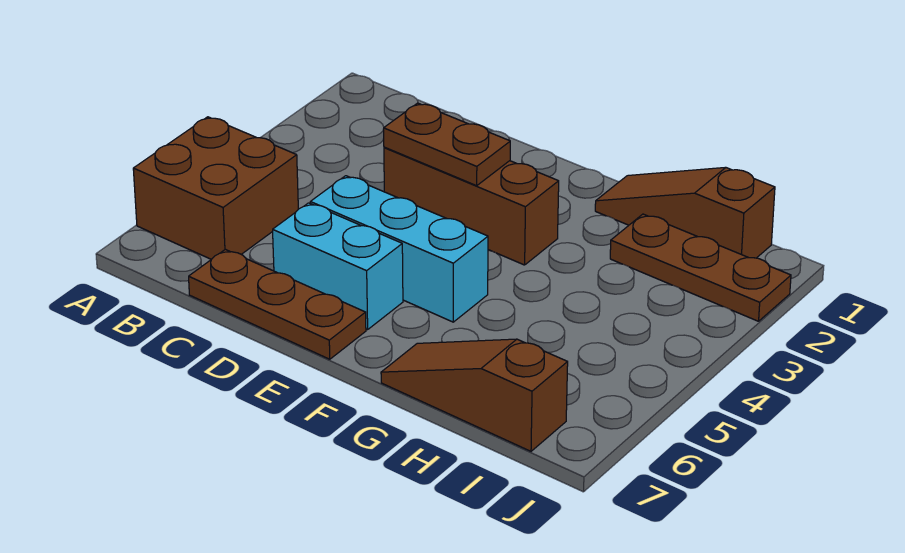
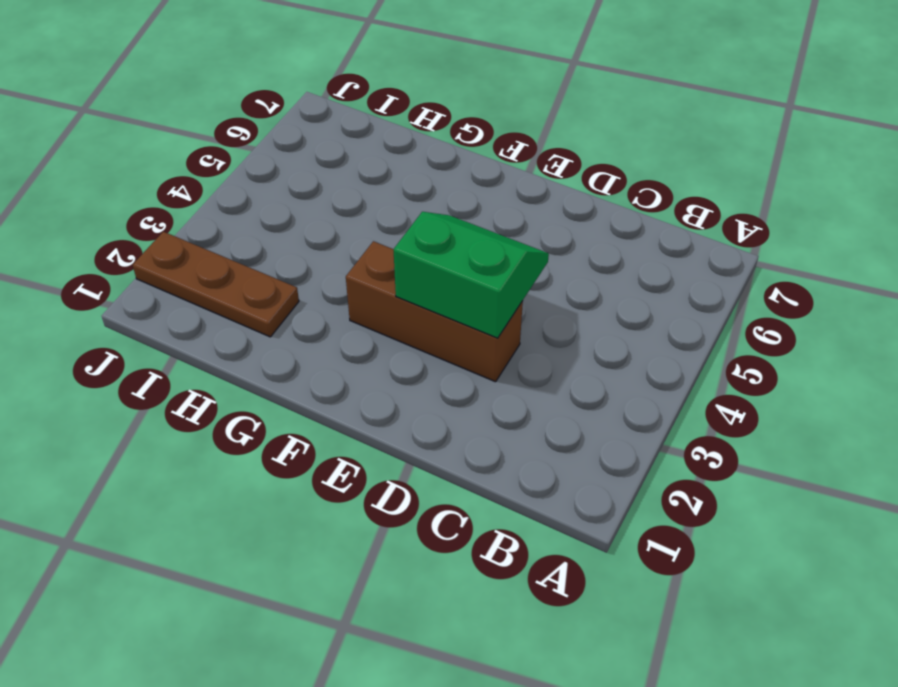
green 2x2 slope [393,212,549,338] -> brown 1x2 plate [384,103,510,186]
none -> brown 2x2 brick [133,117,298,259]
none -> brown 1x3 plate [189,249,366,359]

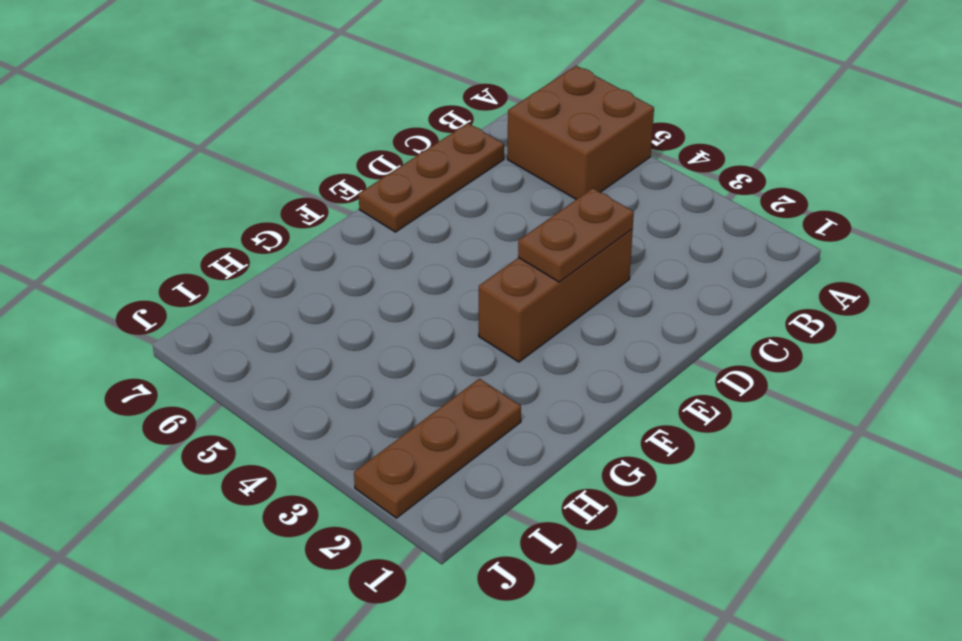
none -> cyan 1x3 brick [310,176,488,322]
none -> cyan 1x2 brick [273,203,403,330]

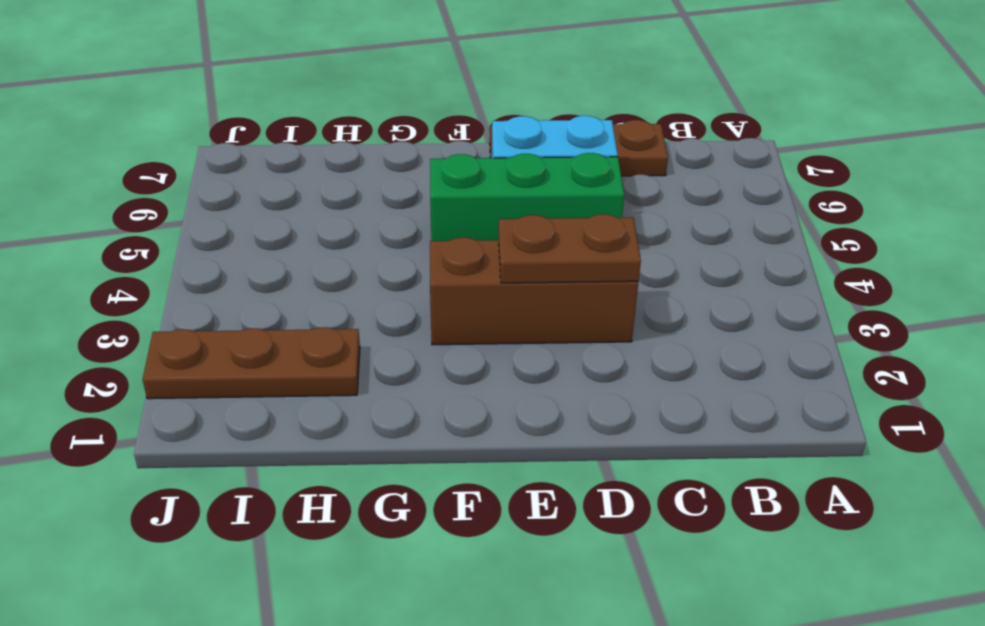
green 1x3 brick [430,153,624,241] -> cyan 1x3 brick [310,176,488,322]
none -> brown 2x2 brick [133,117,298,259]
none -> brown 1x3 slope [595,167,775,258]

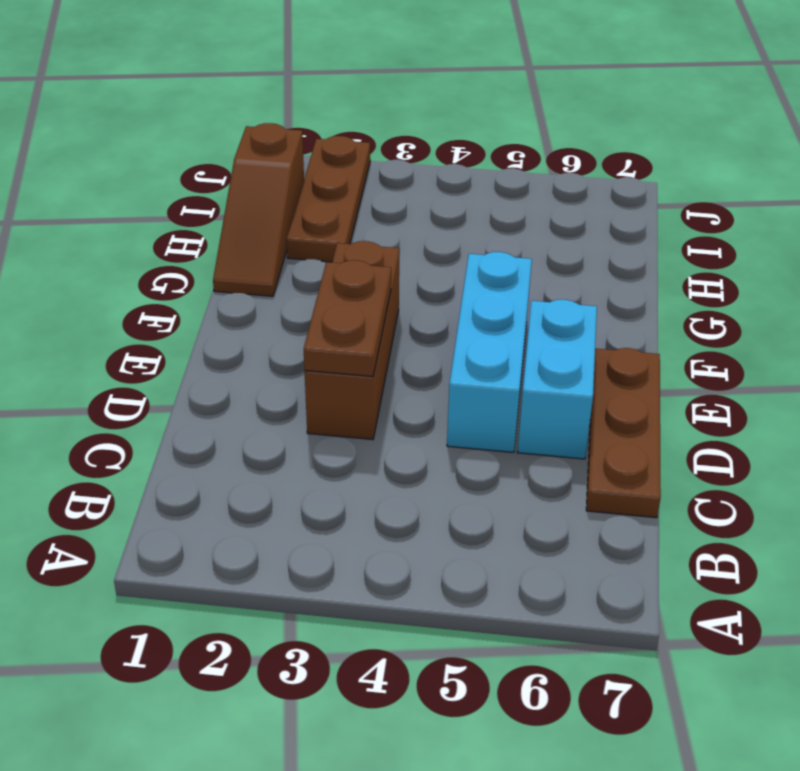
none -> brown 2x2 brick [133,117,298,259]
none -> brown 1x3 slope [381,339,568,451]

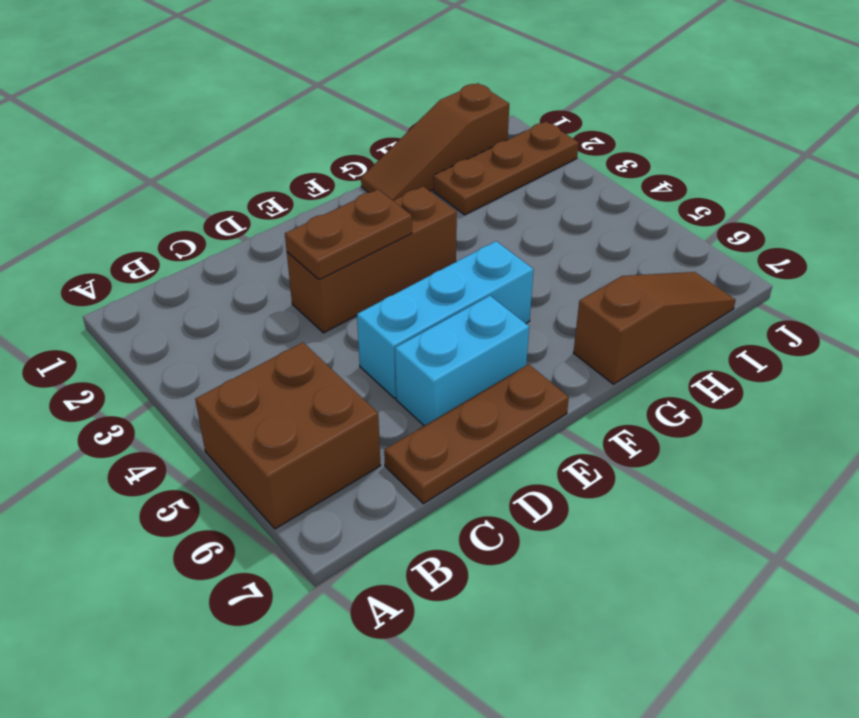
brown 1x3 slope [573,272,735,384] -> brown 1x3 slope turned to [381,339,568,451]

